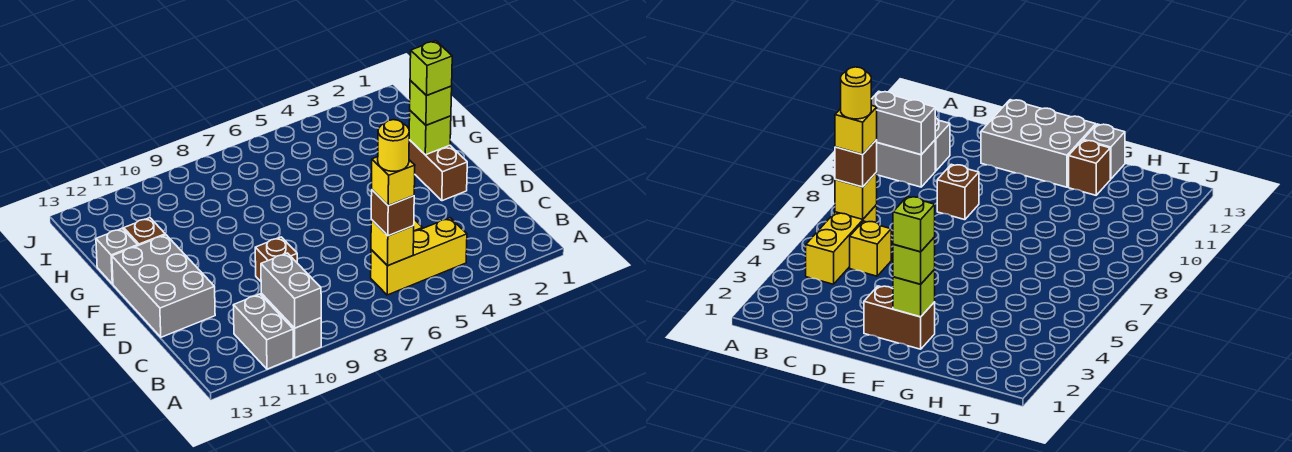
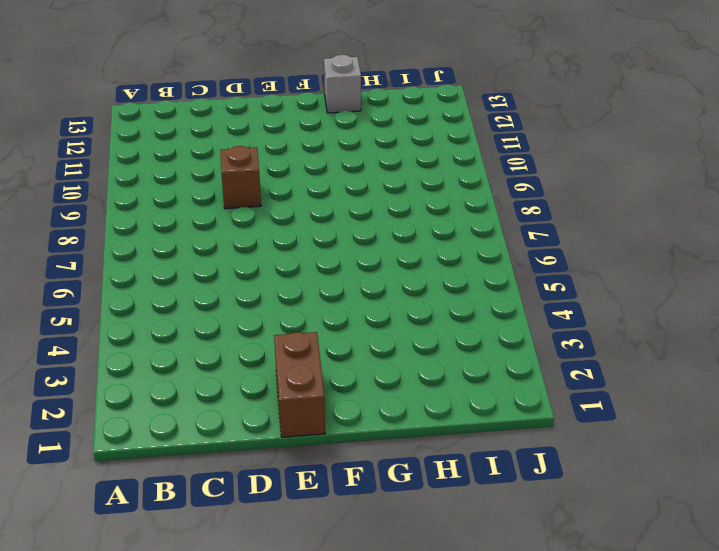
brown 1x2 brick [274,332,325,437] -> brown 1x2 brick turned to [409,140,467,201]
none -> grey 1x2 brick [261,294,321,358]
none -> grey 1x2 brick [233,294,293,369]
none -> yellow 1x3 brick [371,218,467,295]

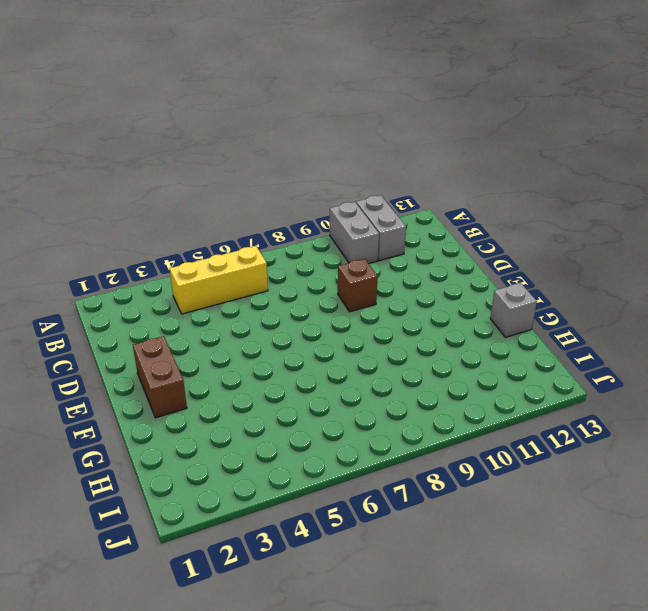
none -> yellow 1x1 brick [850,221,891,276]
none -> grey 2x3 brick [112,235,215,337]
none -> brown 1x1 brick [124,218,165,245]

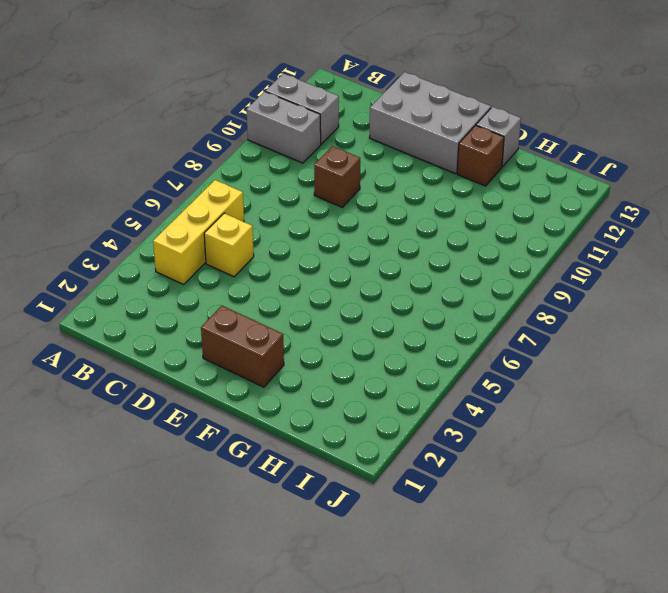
none -> grey 1x2 brick [261,253,321,328]
none -> yellow 1x1 brick [371,220,414,266]
none -> lime 1x1 brick [409,111,451,155]

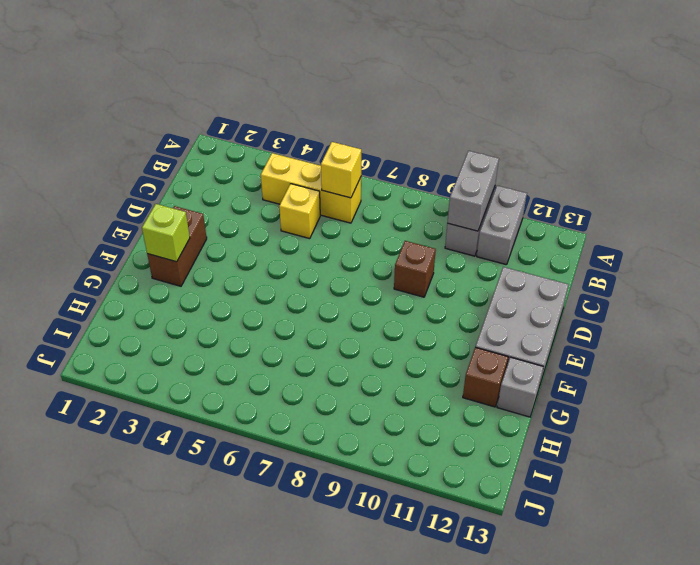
none -> brown 1x1 brick [371,190,414,236]
none -> lime 1x1 brick [410,81,452,125]
none -> yellow 1x1 brick [372,157,415,206]

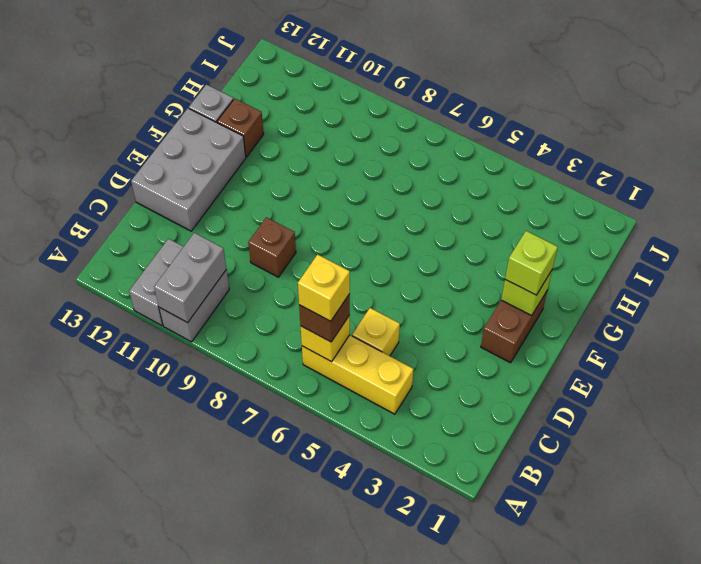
none -> lime 1x1 brick [410,41,452,96]
none -> yellow 1x1 round brick [378,120,409,171]

